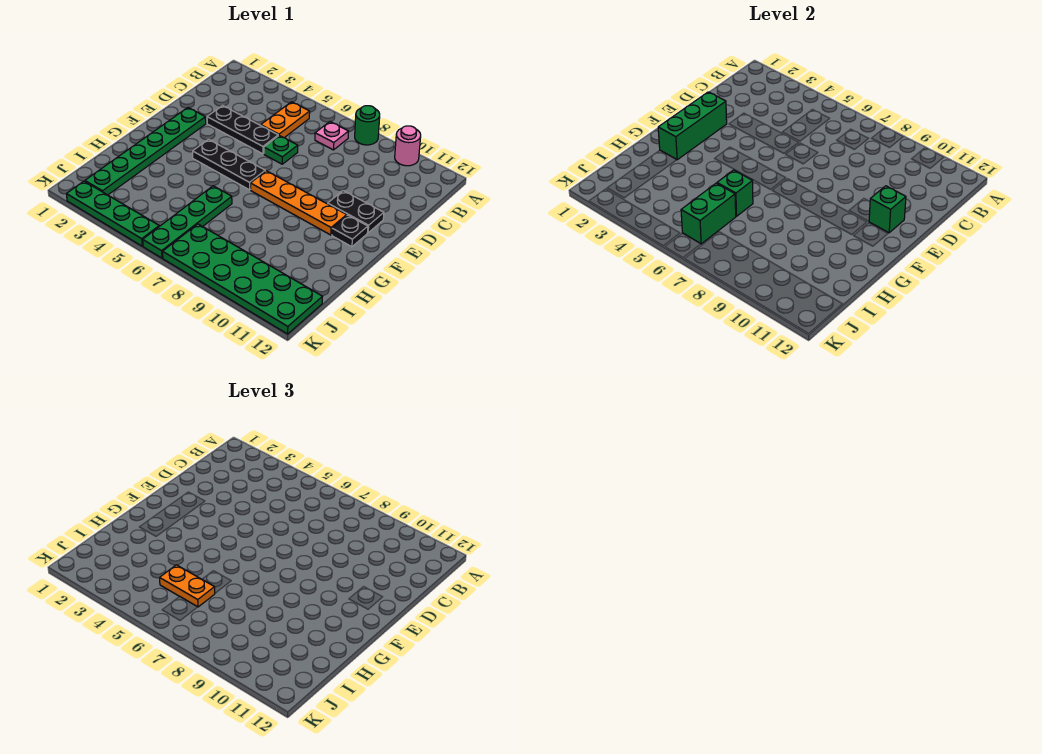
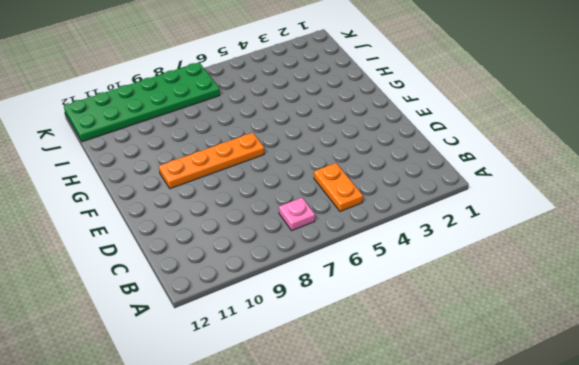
none -> green 1x1 round brick [355,106,380,145]
none -> pink 1x1 round brick [395,126,421,166]
none -> black 1x3 plate [207,106,278,154]

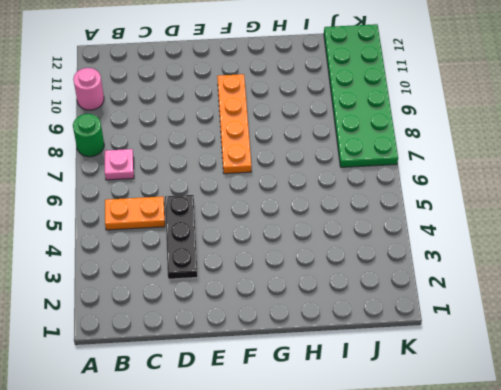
none -> green 1x1 plate [264,136,298,164]
none -> green 1x6 plate [85,108,206,195]
none -> black 1x2 plate [328,191,384,233]

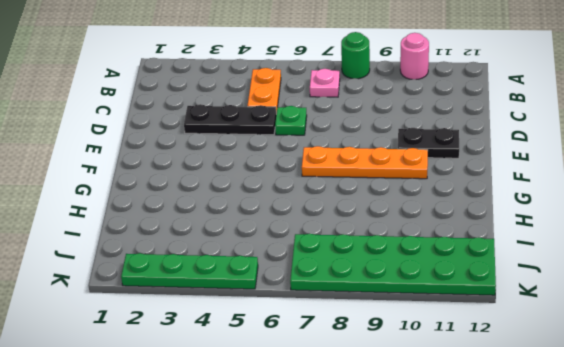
none -> green 1x6 plate [85,108,206,195]
none -> black 1x3 plate [193,139,265,190]
none -> black 1x1 plate [332,215,368,247]

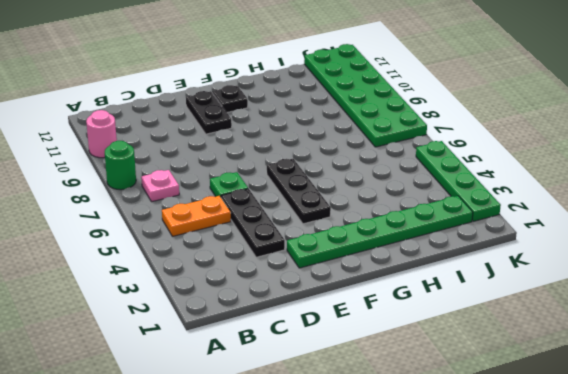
none -> orange 1x4 plate [250,171,347,235]
none -> green 1x4 plate [143,186,232,258]
none -> green 1x3 brick [658,92,727,160]

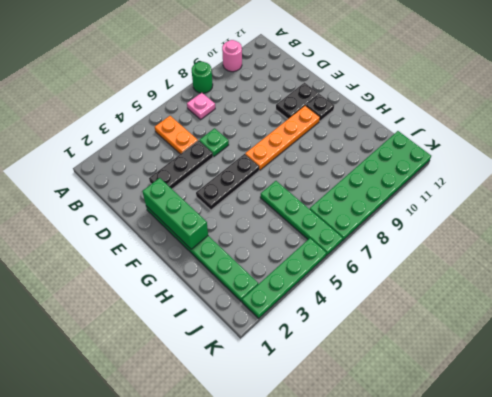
none -> green 1x1 brick [869,186,906,233]
none -> green 1x1 brick [717,170,753,216]
none -> green 1x2 brick [681,183,736,244]

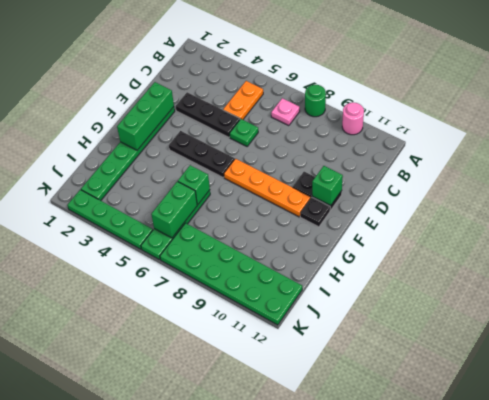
none -> orange 1x2 plate [160,565,215,607]

